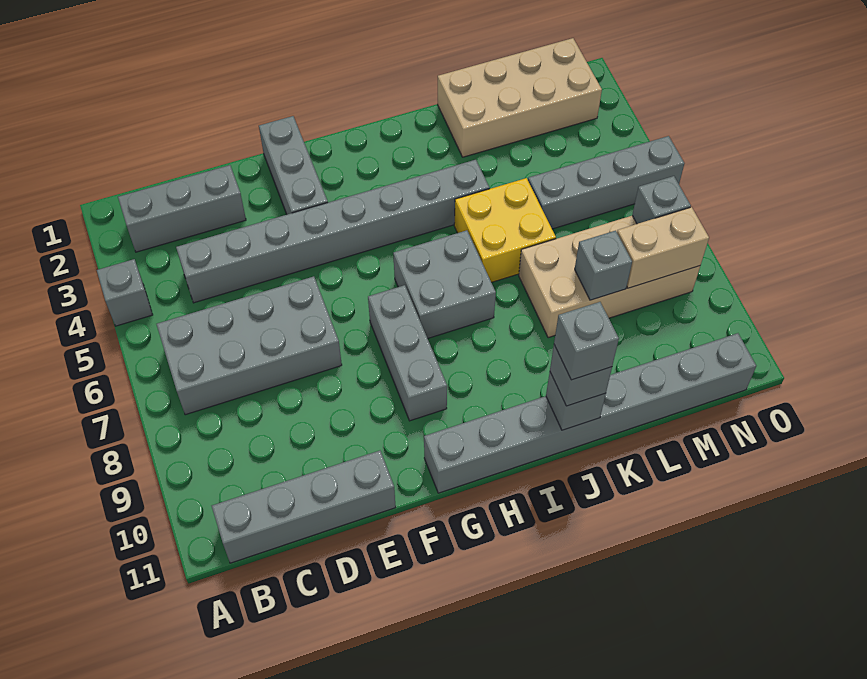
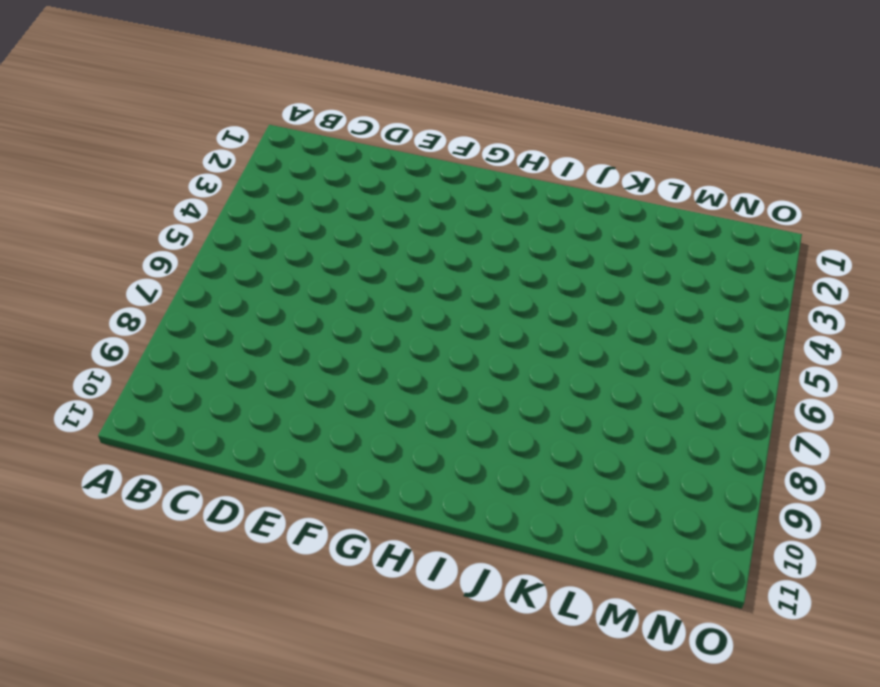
none -> grey 1x1 brick [97,259,152,326]
none -> grey 1x3 brick [118,165,246,252]
none -> grey 2x4 brick [157,276,342,415]

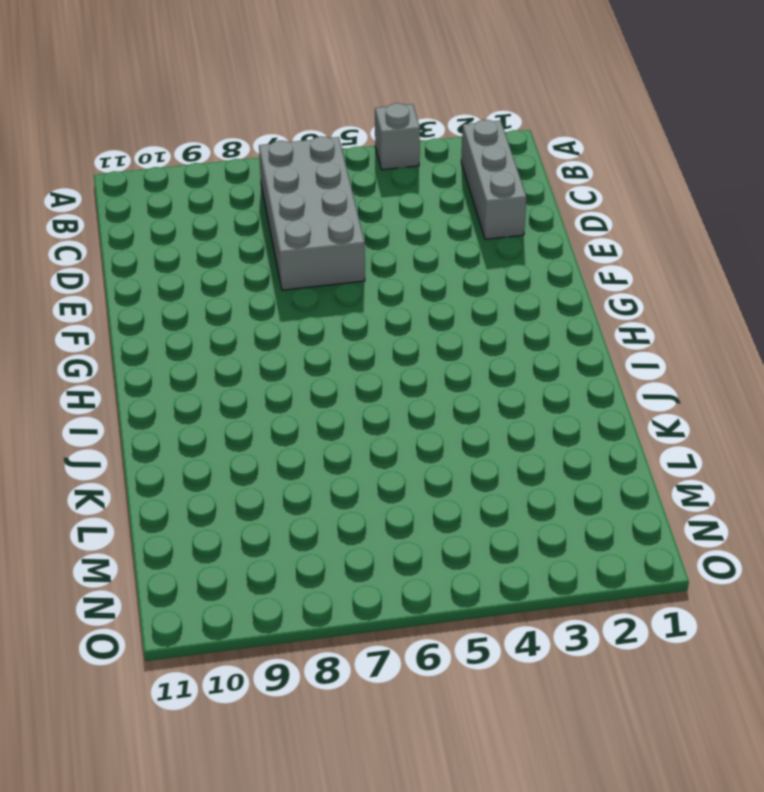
none -> grey 1x4 brick [212,451,396,563]
none -> grey 1x8 brick [176,160,489,303]
none -> grey 1x3 brick [259,116,328,214]

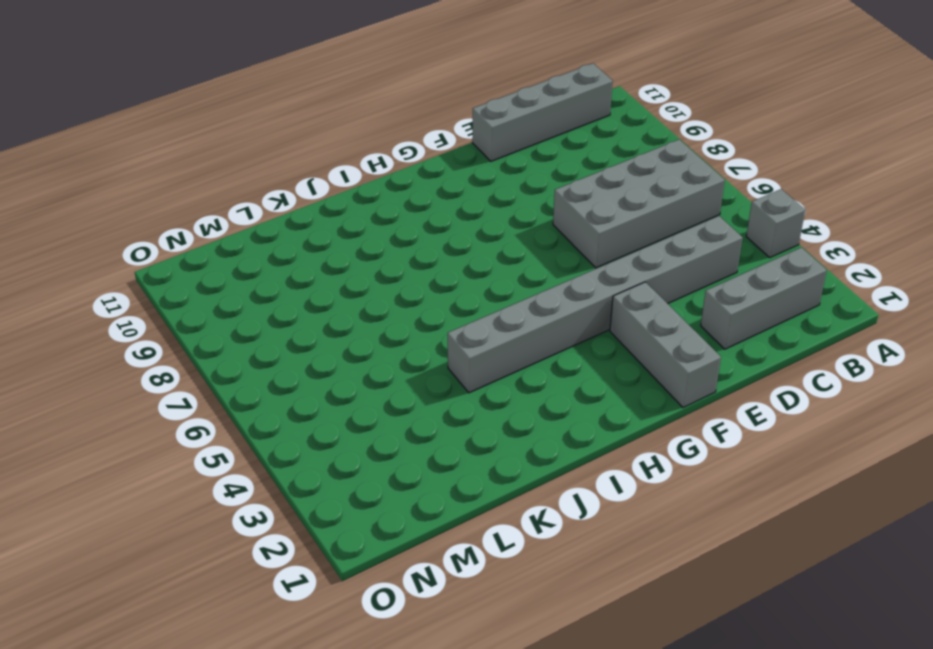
none -> grey 1x3 brick [368,285,447,421]
none -> grey 1x8 brick [424,333,756,493]
none -> grey 2x2 brick [393,230,496,338]

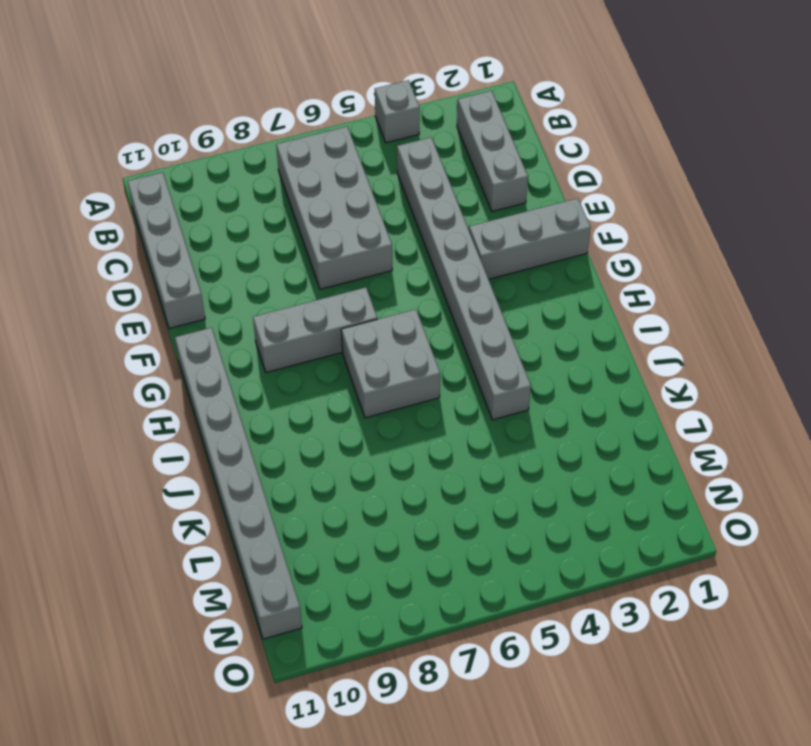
none -> yellow 2x2 brick [454,178,556,282]
none -> tan 2x4 brick [438,38,602,157]
none -> tan 2x4 brick [519,216,700,338]

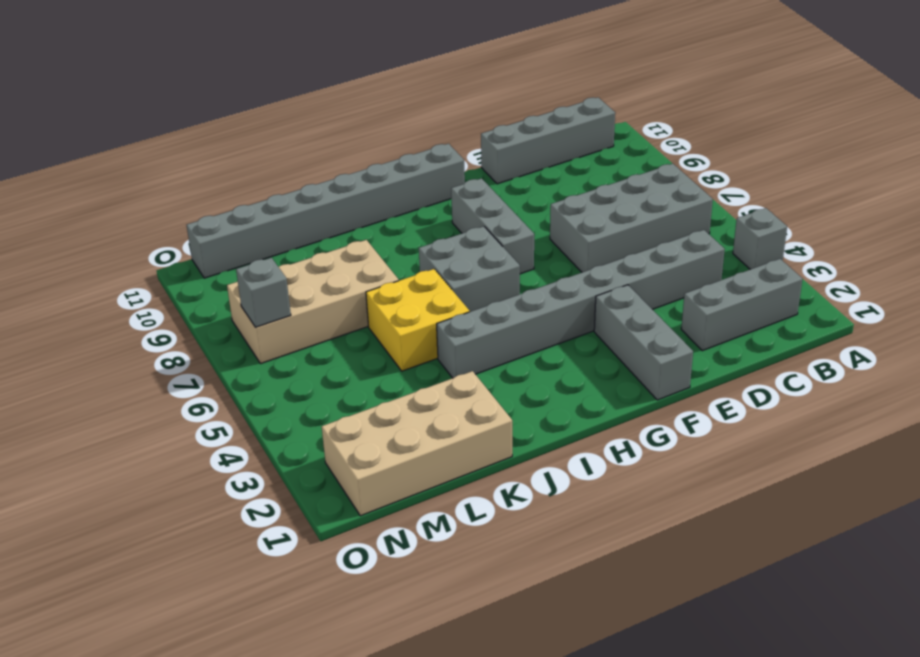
none -> grey 1x4 brick [528,136,684,229]
none -> grey 1x1 brick [546,372,606,430]
none -> grey 1x1 brick [575,231,632,300]

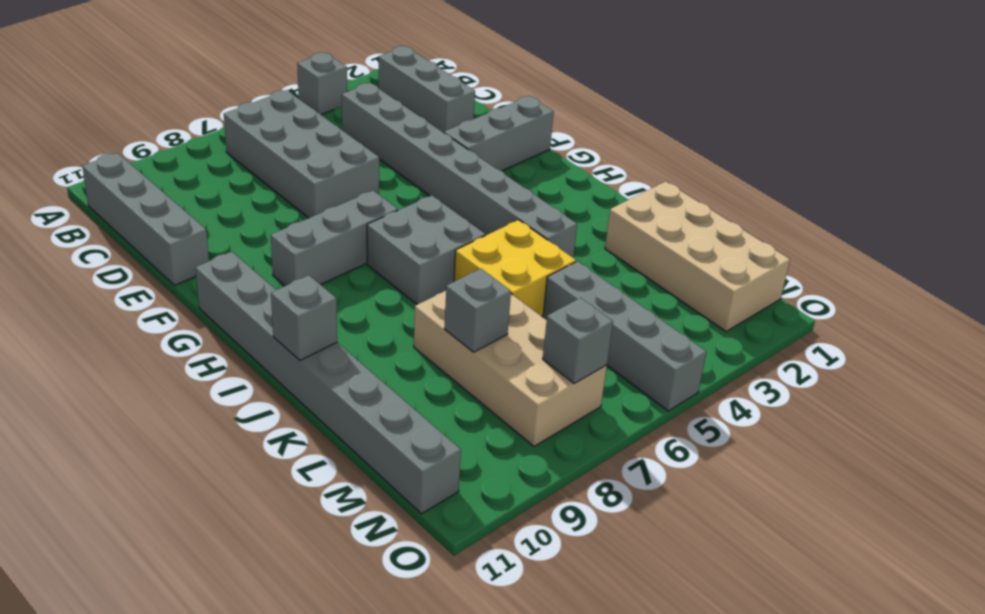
none -> tan 1x2 brick [617,207,709,288]
none -> grey 1x1 brick [550,345,612,406]
none -> grey 1x1 brick [554,302,619,380]

